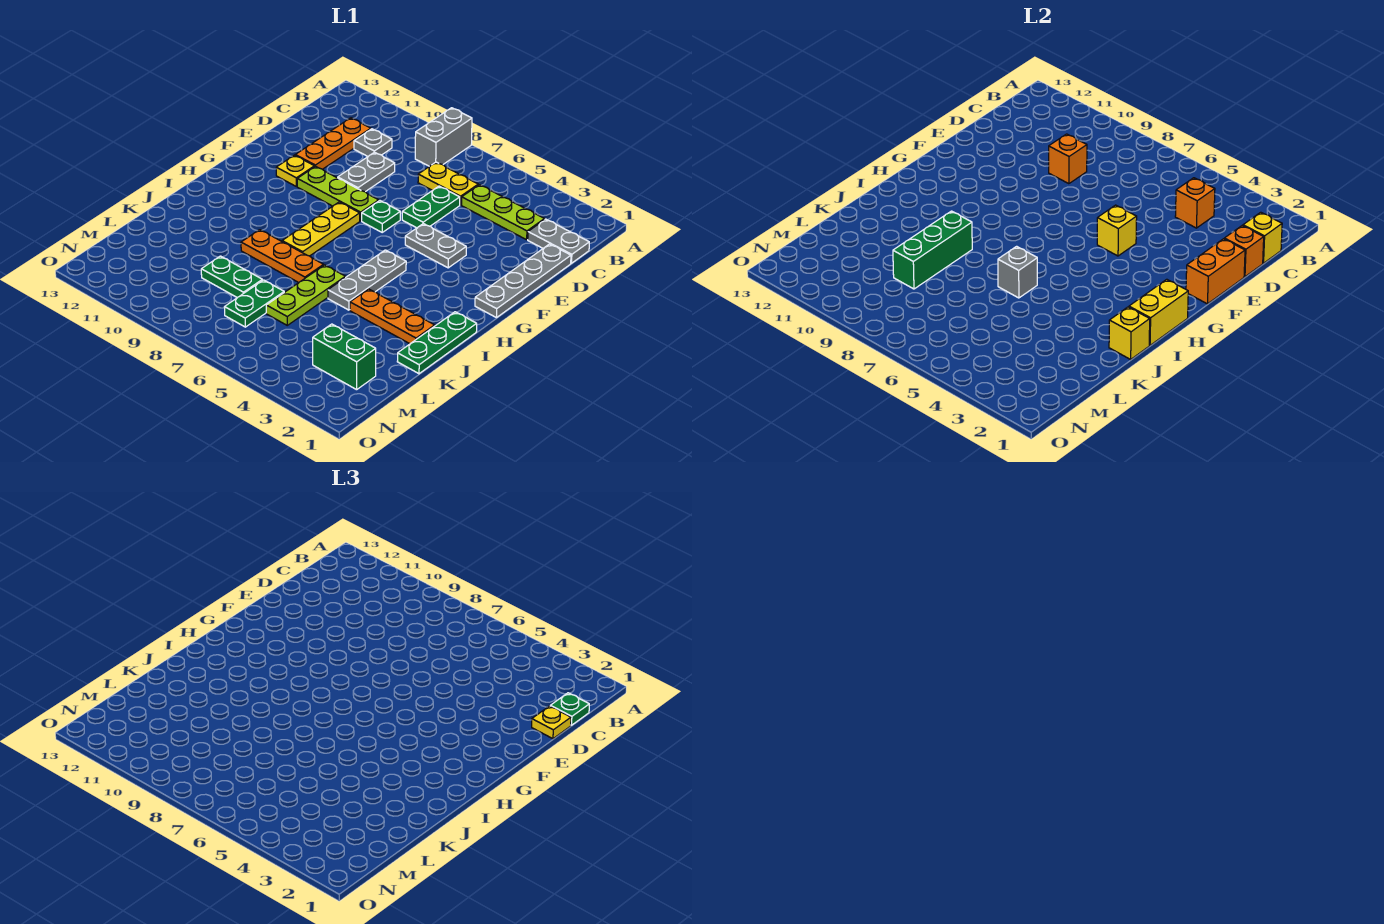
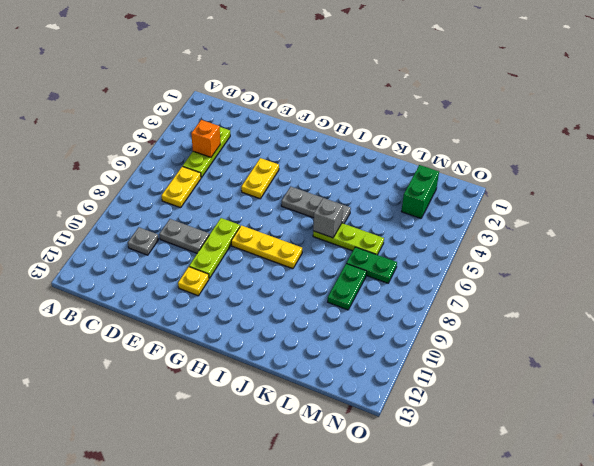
yellow 1x2 plate [241,158,279,199] -> grey 1x2 plate [405,224,466,268]
none -> grey 1x2 brick [415,108,472,166]
none -> grey 1x2 plate [528,219,589,263]
none -> orange 1x3 plate [295,118,371,169]
none -> grey 1x4 plate [475,244,571,318]

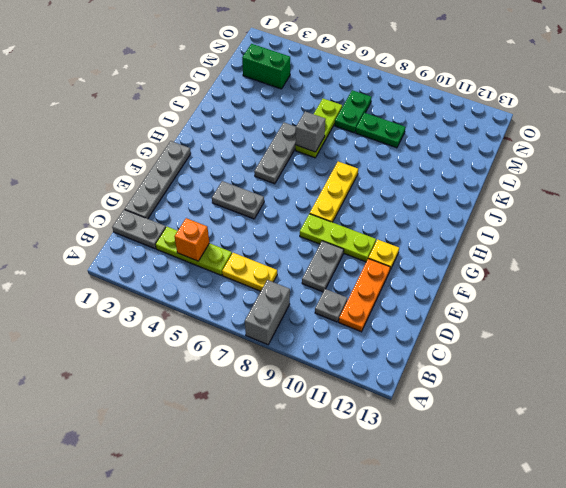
none -> green 1x2 plate [402,186,460,228]
none -> green 1x1 plate [362,201,400,232]
none -> green 1x3 plate [397,312,477,374]
none -> orange 1x3 plate [350,289,435,344]

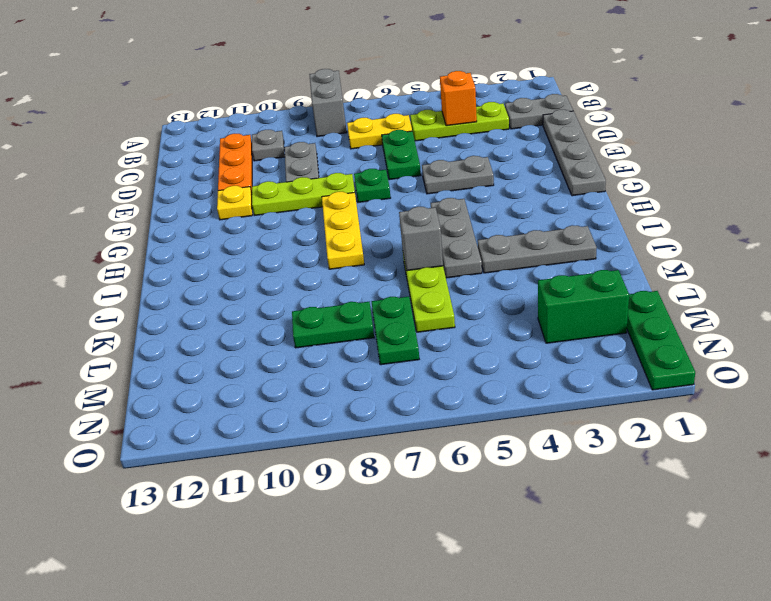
grey 1x3 plate [478,225,597,273] -> orange 1x3 plate [350,289,435,344]
green 1x3 plate [627,291,695,390] -> green 1x3 plate moved to [397,312,477,374]
none -> orange 1x3 plate [241,230,324,283]
none -> yellow 1x1 brick [1243,212,1282,263]
none -> orange 1x1 brick [1224,226,1264,277]
none -> orange 1x1 brick [1049,134,1087,184]

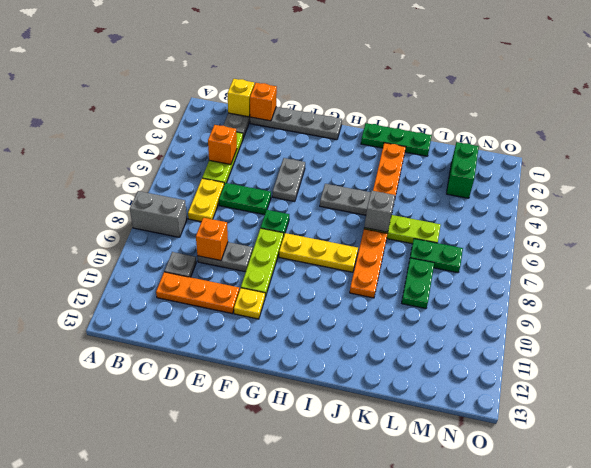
none -> orange 1x2 brick [1186,239,1245,304]
none -> yellow 1x1 brick [1097,205,1137,256]
none -> yellow 1x2 brick [1129,279,1188,345]
none -> yellow 1x1 brick [1109,307,1150,359]

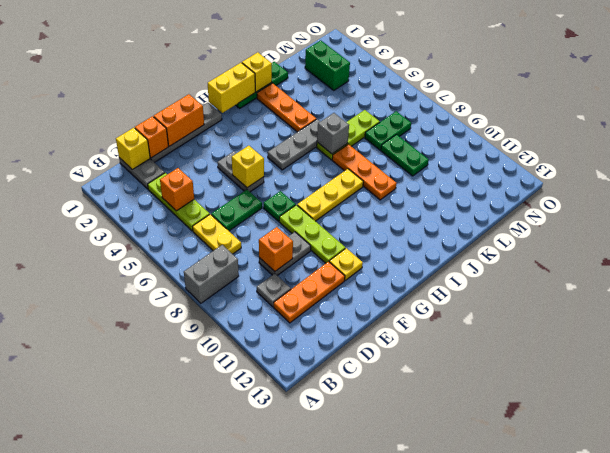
none -> green 1x3 brick [893,211,972,289]
none -> green 1x1 plate [550,693,589,725]
none -> yellow 1x1 plate [532,706,571,739]

